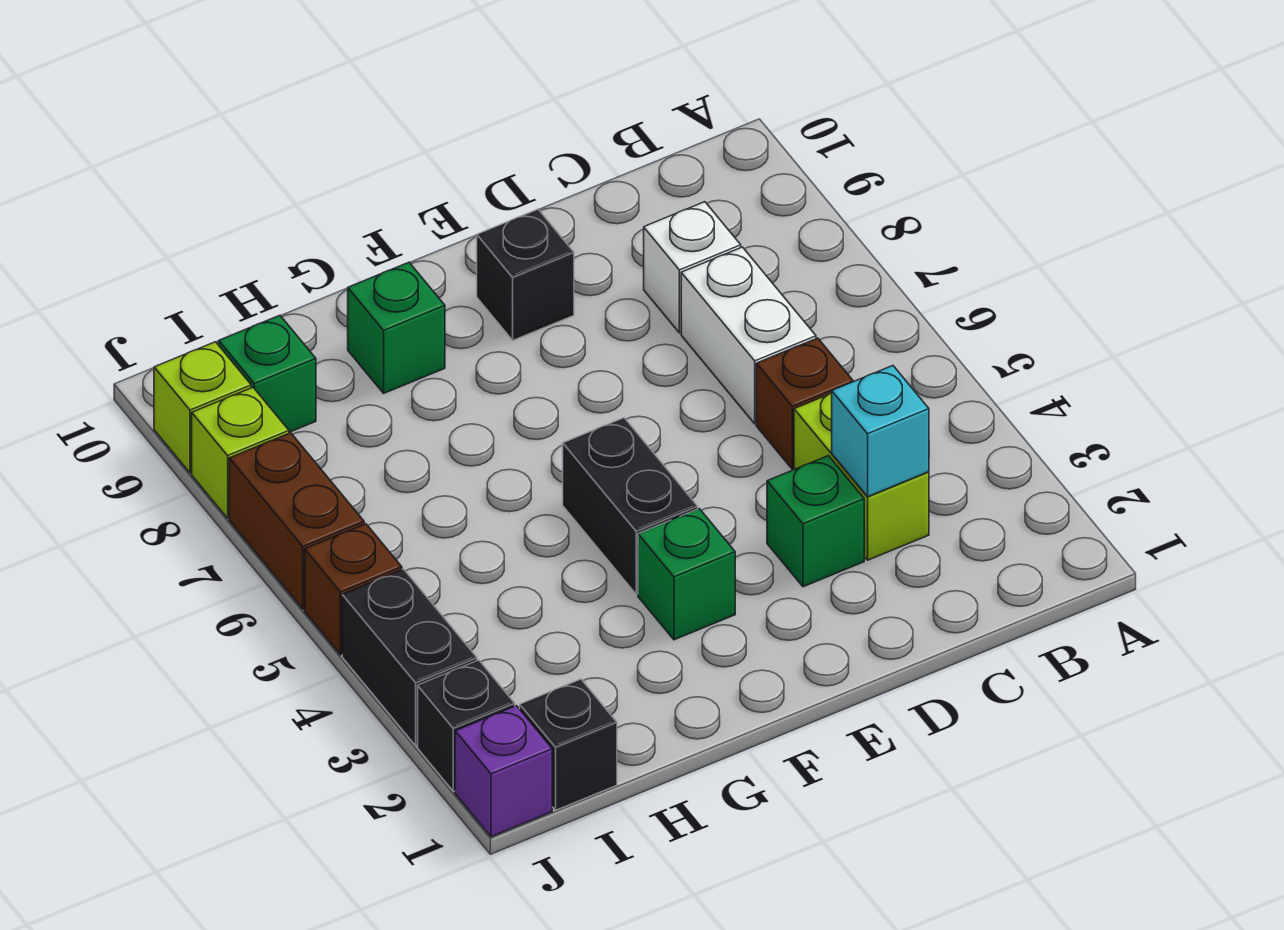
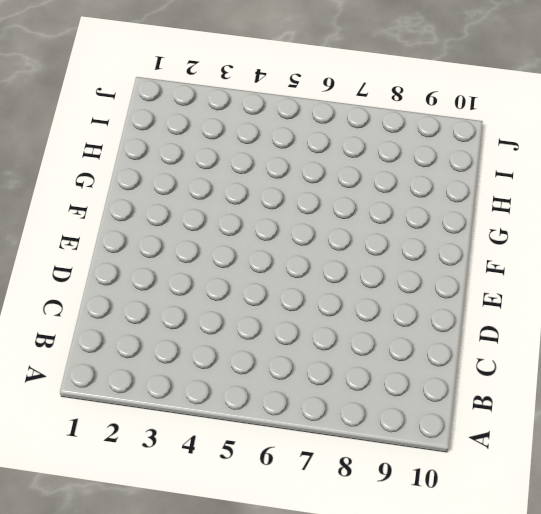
none -> lime 1x2 brick [794,393,929,560]
none -> brown 1x1 brick [756,338,853,469]
none -> white 1x2 brick [681,247,816,424]

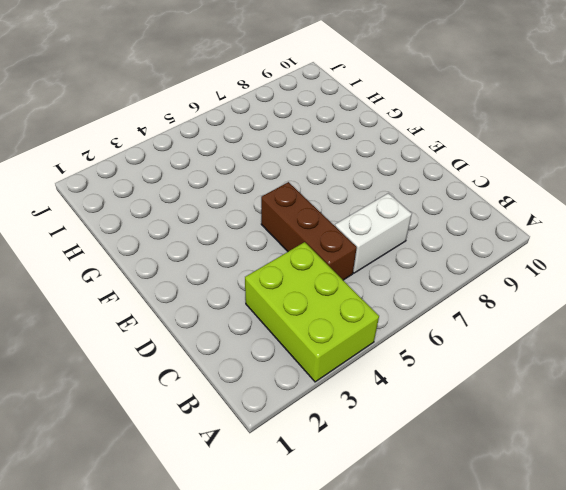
lime 2x3 brick [245,242,379,382] -> lime 1x2 brick [794,393,929,560]
brown 1x3 brick [261,182,357,280] -> brown 1x1 brick [756,338,853,469]
none -> white 1x1 brick [644,202,741,333]
none -> green 1x1 brick [767,456,864,587]
none -> black 1x1 brick [477,209,574,340]

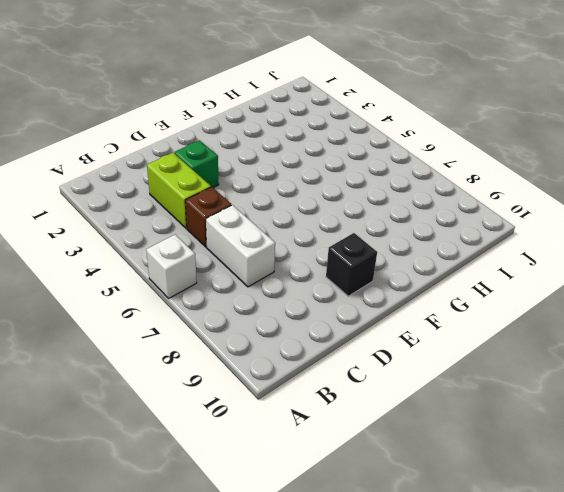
white 1x1 brick [146,235,197,298] -> white 1x1 brick moved to [644,202,741,333]
none -> green 1x1 brick [638,509,735,640]
none -> black 1x2 brick [563,418,698,594]
none -> green 1x1 brick [348,262,445,393]

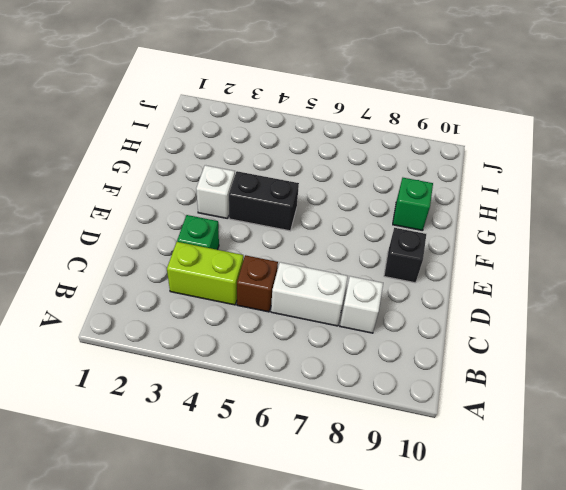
white 1x1 brick [196,165,235,219] -> green 1x1 brick [638,509,735,640]
none -> black 1x1 brick [520,679,617,810]
none -> green 1x1 brick [219,315,316,432]
none -> purple 1x1 brick [455,706,552,837]

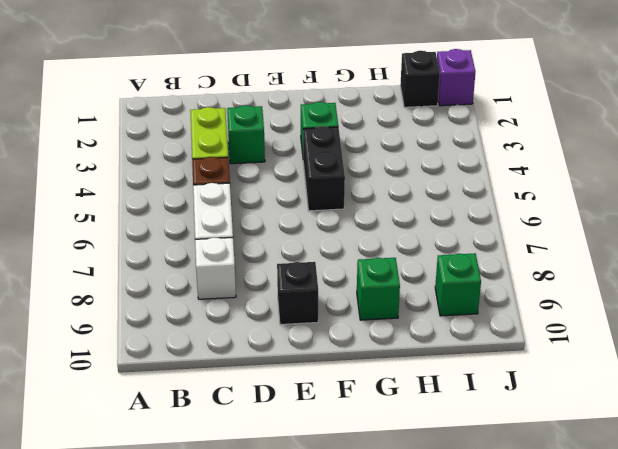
none -> black 1x1 brick [418,660,515,791]
none -> black 1x2 brick [342,569,477,746]
none -> brown 1x1 brick [305,524,402,655]

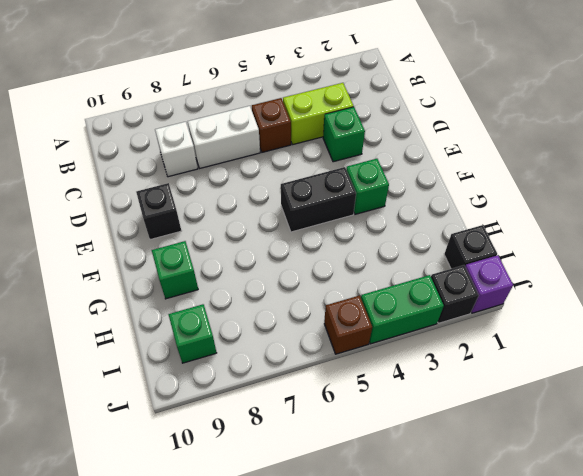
green 1x2 brick [361,275,444,344] -> black 1x2 brick [342,569,477,746]
none -> brown 1x2 brick [229,433,364,609]
none -> lime 1x1 brick [192,387,289,518]
none -> lime 1x1 brick [154,342,251,473]

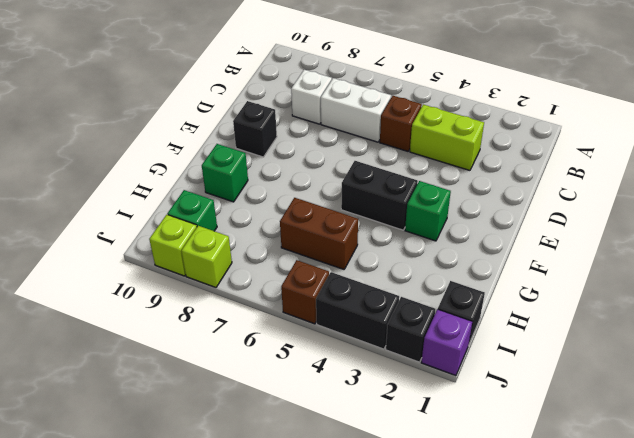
brown 1x2 brick [280,198,358,269] -> brown 1x2 brick moved to [229,433,364,609]
none -> green 1x1 brick [767,456,864,587]
none -> cyan 1x1 brick [832,366,929,497]

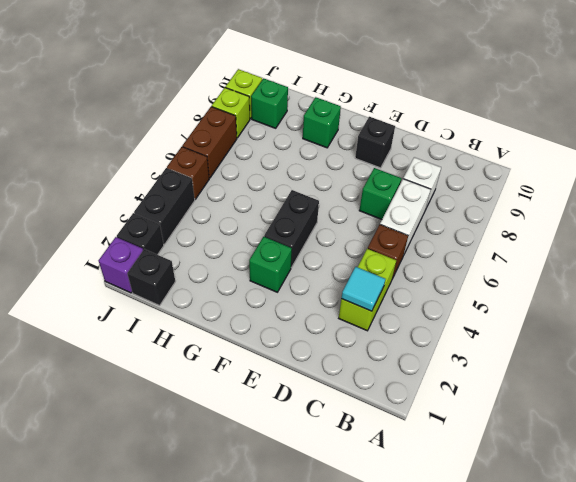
cyan 1x1 tile [341,267,385,311] -> cyan 1x1 brick [832,366,929,497]
green 1x1 brick [359,168,401,219] -> green 1x1 brick moved to [767,456,864,587]

